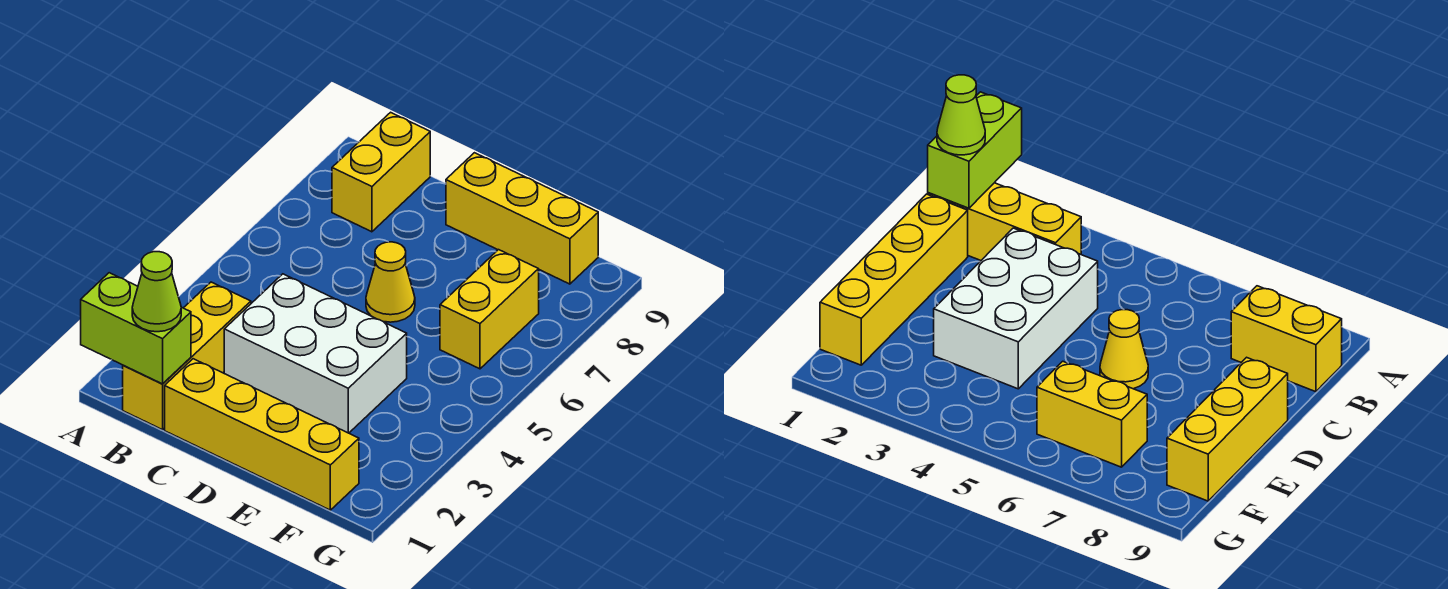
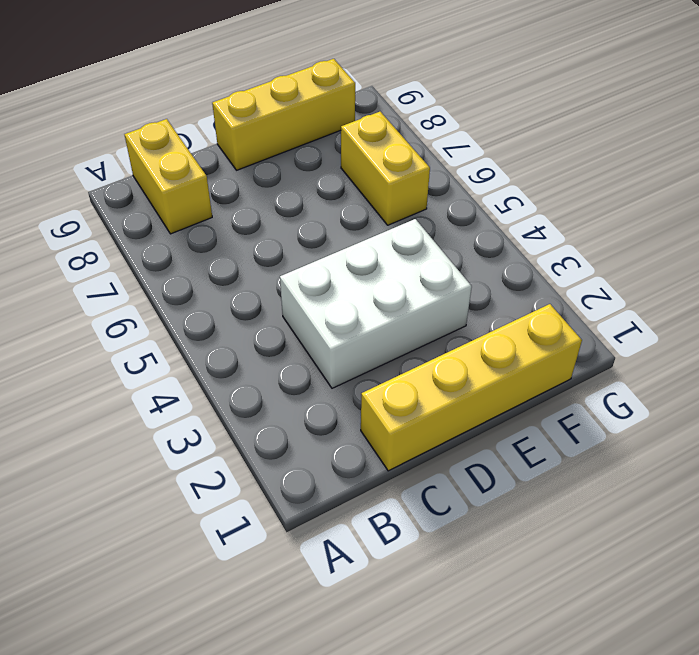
none -> yellow 1x3 brick [123,282,251,430]
none -> yellow 1x1 cone [366,242,415,322]

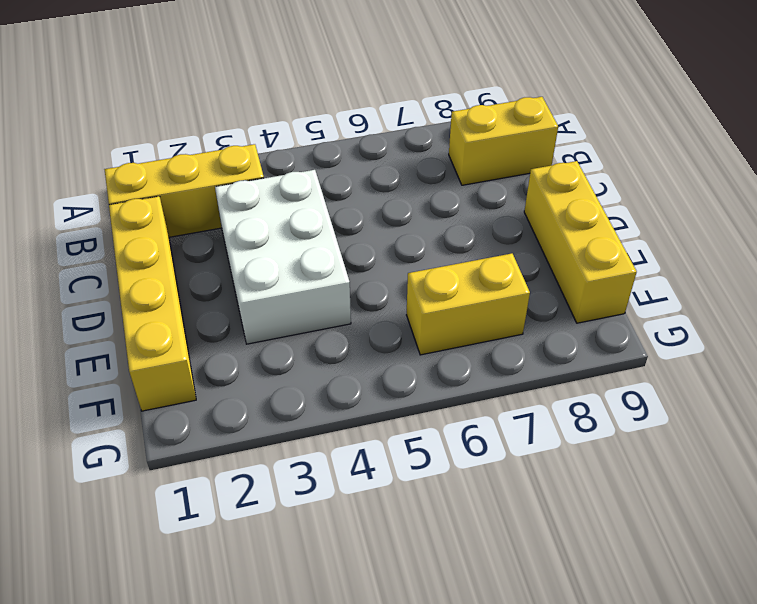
none -> yellow 1x1 cone [366,242,415,322]
none -> lime 1x2 brick [81,273,191,384]

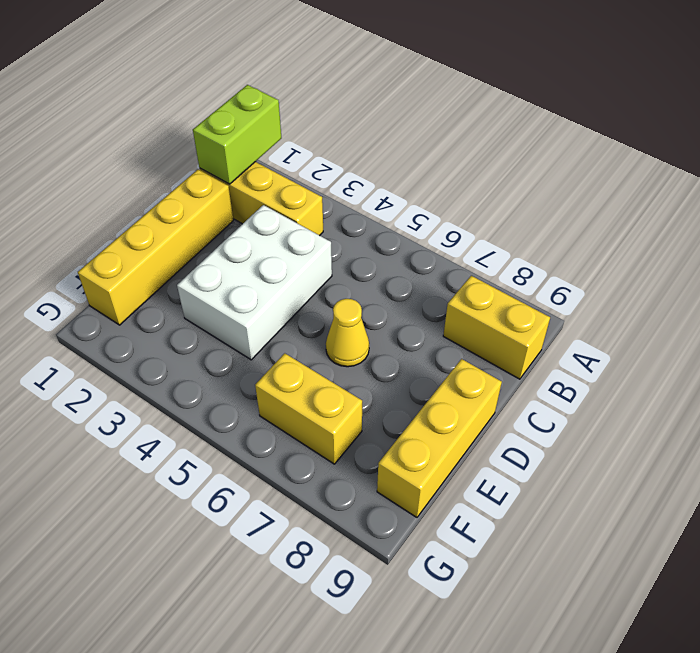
none -> lime 1x1 cone [132,252,181,332]

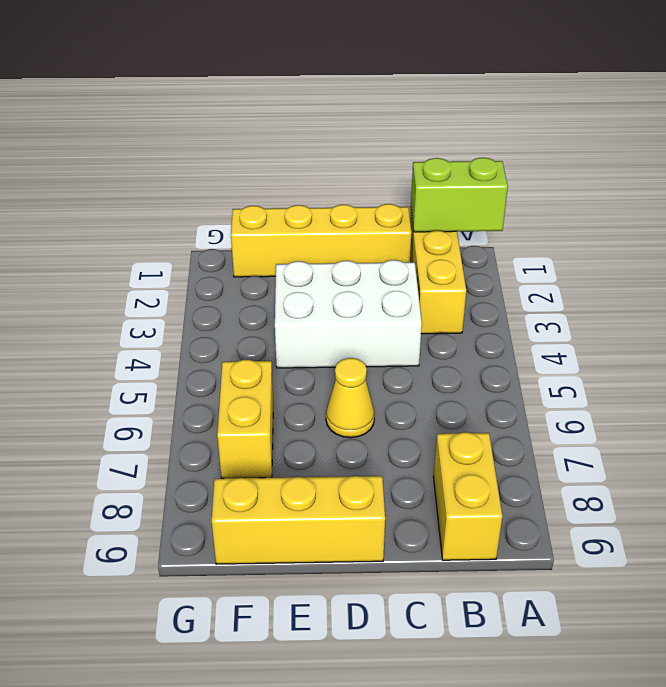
none -> lime 1x1 cone [132,252,181,332]

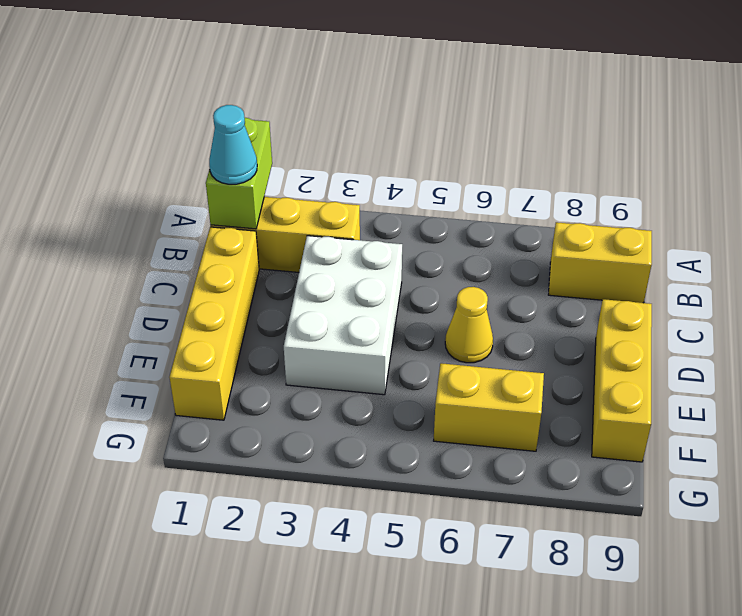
cyan 1x1 cone [209,105,257,184] -> lime 1x1 cone [132,252,181,332]

